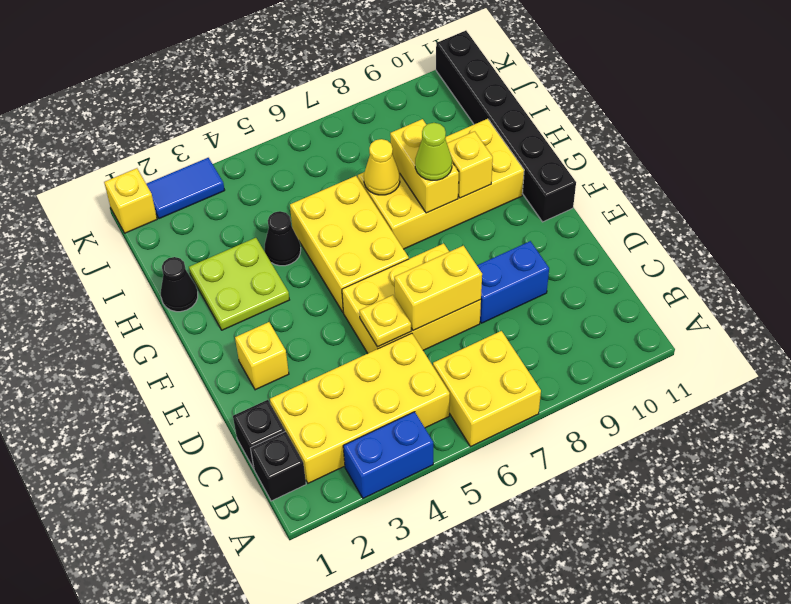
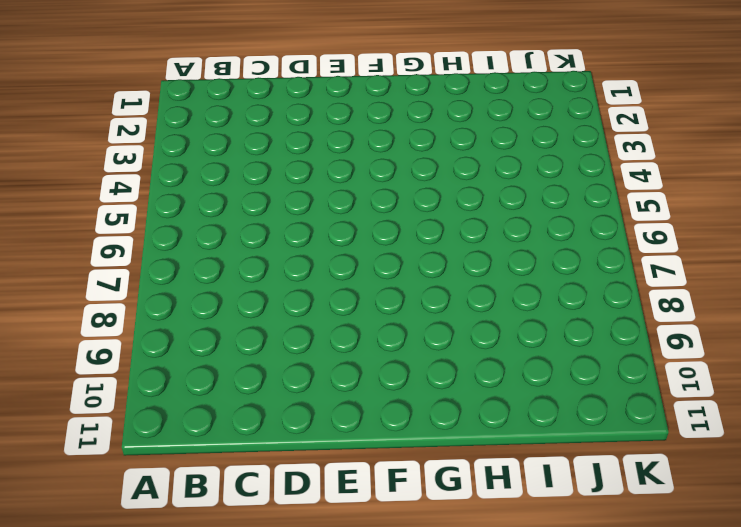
none -> blue 1x2 brick [343,412,433,498]
none -> yellow 2x2 brick [433,331,541,447]
none -> black 1x1 brick [251,431,306,501]

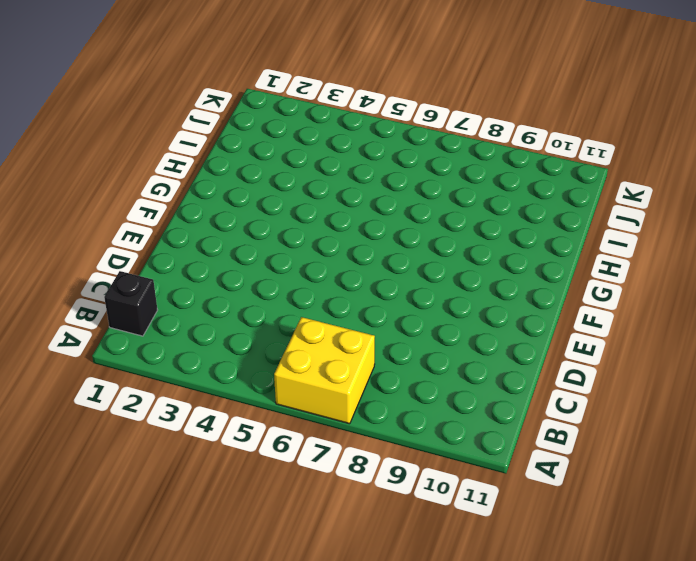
none -> blue 1x2 brick [343,412,433,498]
none -> yellow 2x4 brick [270,333,450,483]
none -> black 1x1 brick [233,400,285,469]

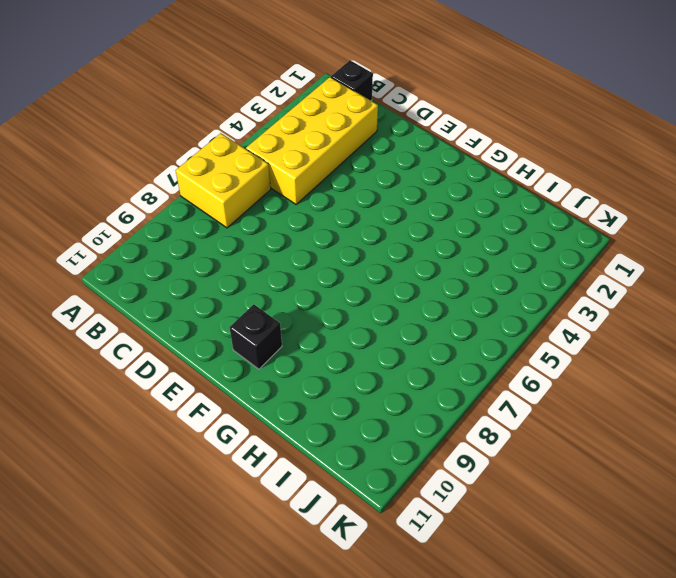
black 1x1 brick [230,304,282,369] -> black 1x1 brick moved to [233,400,285,469]
none -> blue 1x2 brick [343,412,433,498]
none -> yellow 2x3 brick [342,243,481,353]
none -> blue 1x2 brick [477,241,549,323]

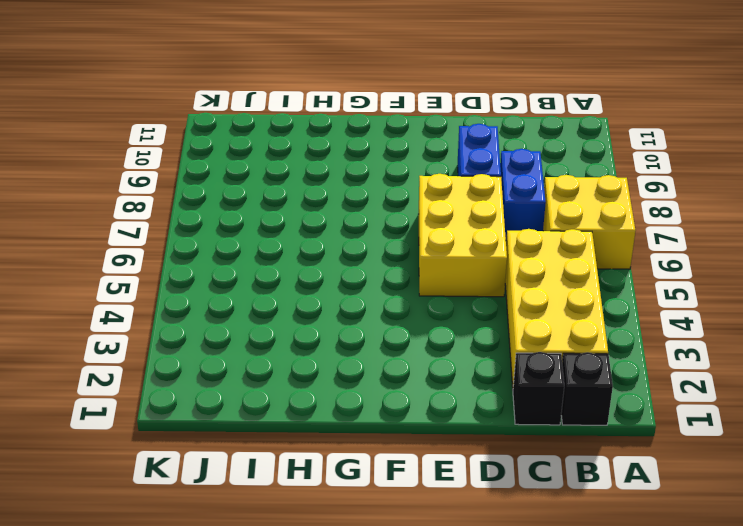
blue 1x2 brick [500,149,546,239] -> blue 1x2 brick moved to [343,412,433,498]
none -> yellow 1x1 brick [235,322,289,390]
none -> yellow 2x3 brick [290,176,409,312]
none -> black 1x6 brick [436,31,576,222]

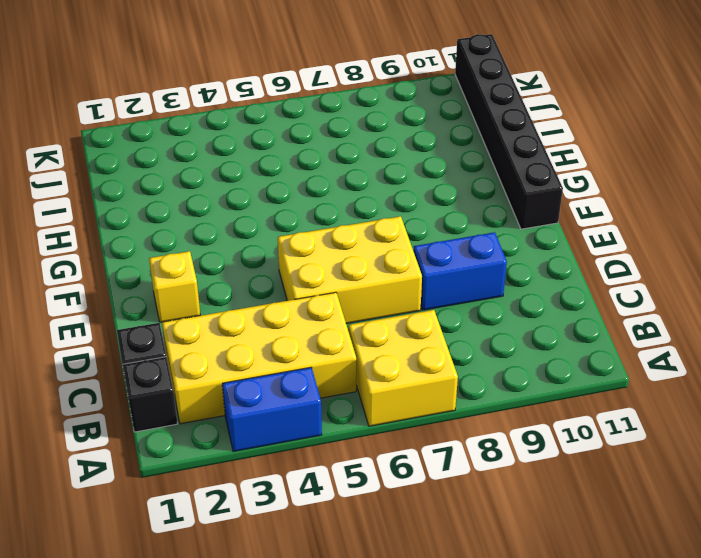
none -> yellow 2x3 brick [290,176,409,312]
none -> lime 2x2 plate [189,238,289,330]
none -> yellow 2x4 brick [358,119,524,249]

